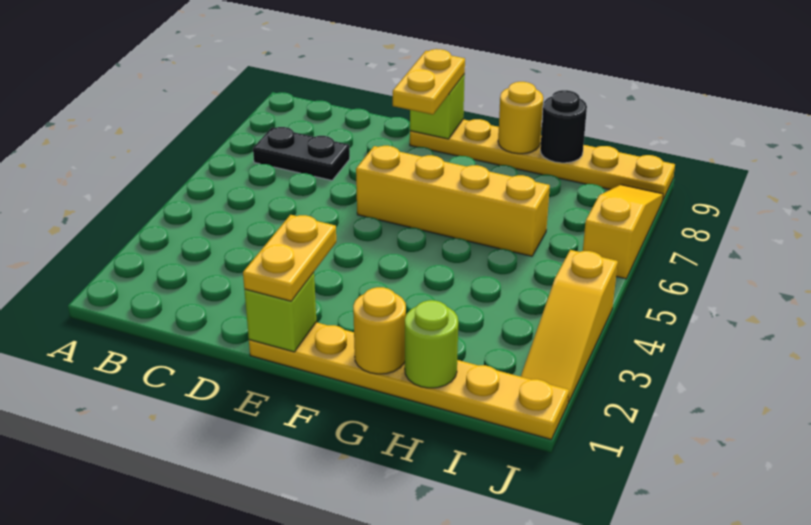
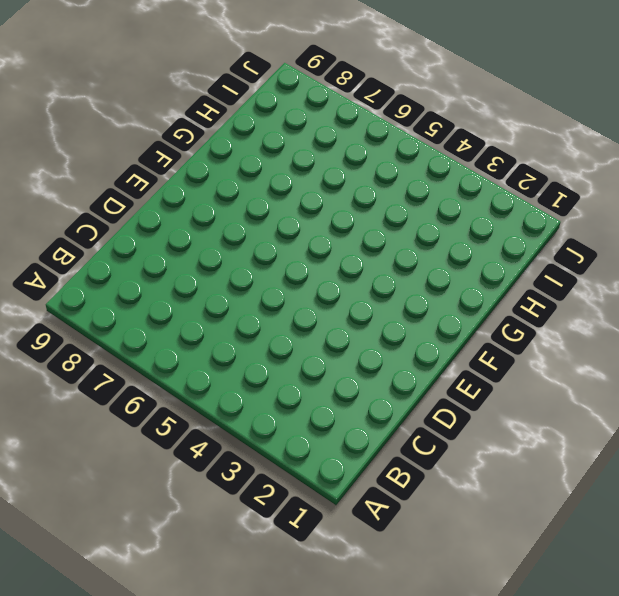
none -> black 1x2 plate [253,127,350,180]
none -> yellow 1x6 plate [249,322,569,439]
none -> yellow 1x4 brick [356,146,550,256]

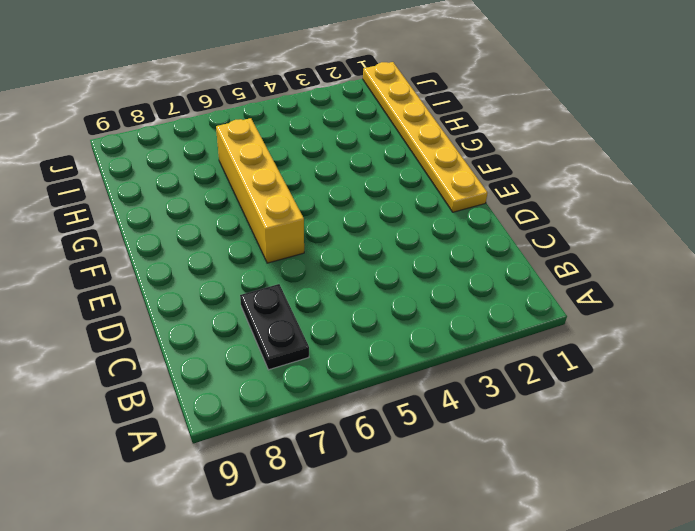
none -> yellow 1x6 plate [410,119,675,201]
none -> yellow 1x3 slope [521,250,618,403]
none -> yellow 1x3 slope [583,185,663,279]

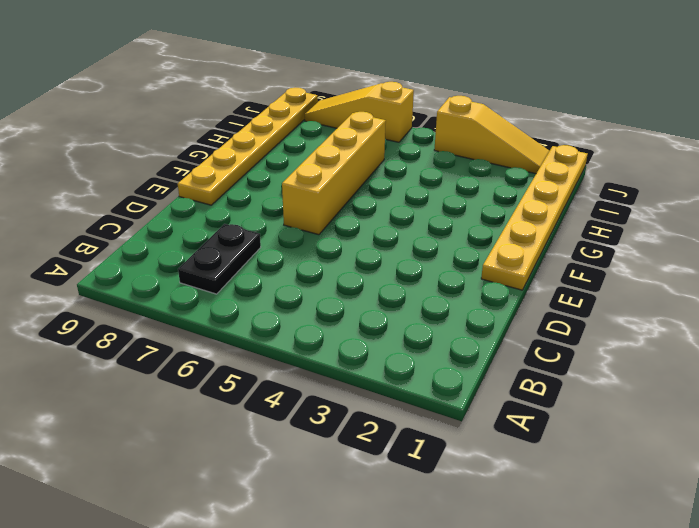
none -> lime 1x1 brick [244,273,316,352]
none -> lime 1x1 brick [410,74,465,139]
none -> yellow 1x1 round brick [353,287,406,374]

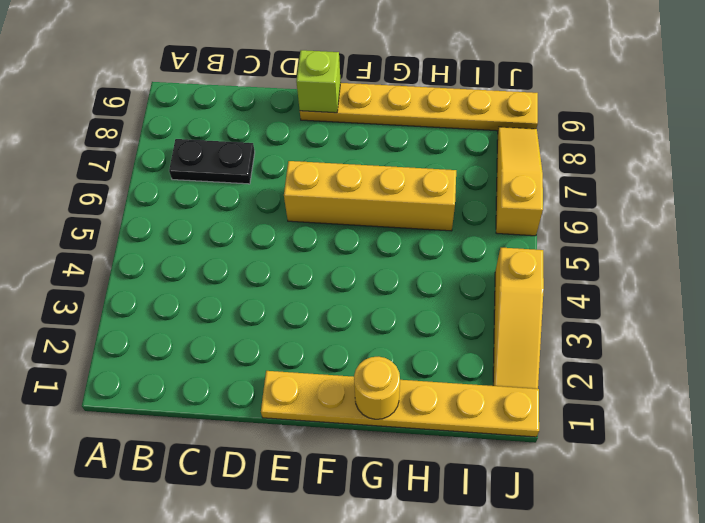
none -> lime 1x1 brick [244,273,316,352]
none -> yellow 1x1 round brick [498,82,543,154]
none -> lime 1x1 round brick [405,300,458,388]

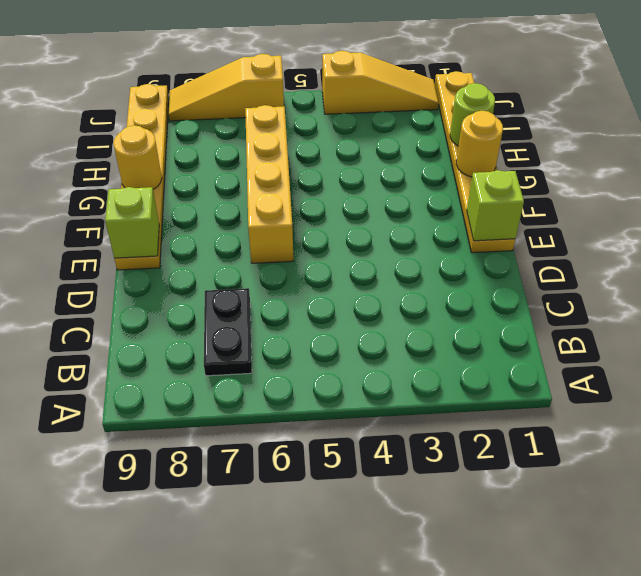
none -> black 1x1 round brick [540,90,587,163]
none -> yellow 1x2 plate [243,215,336,301]
none -> yellow 1x2 plate [393,49,465,115]

